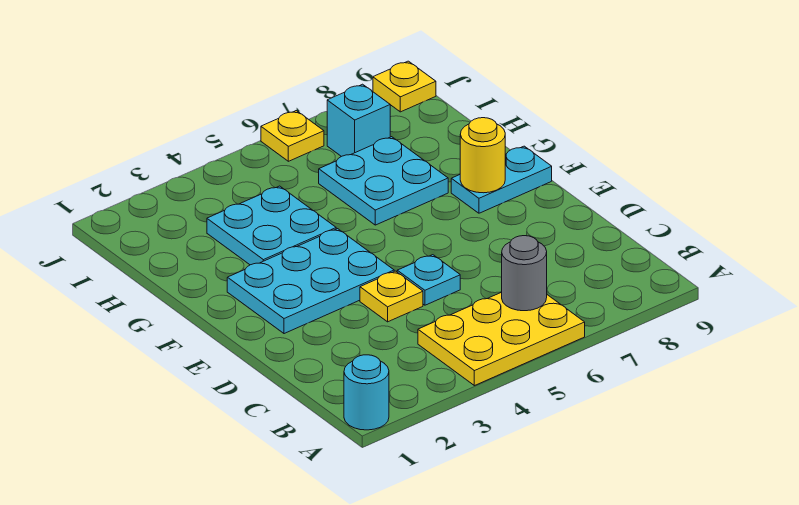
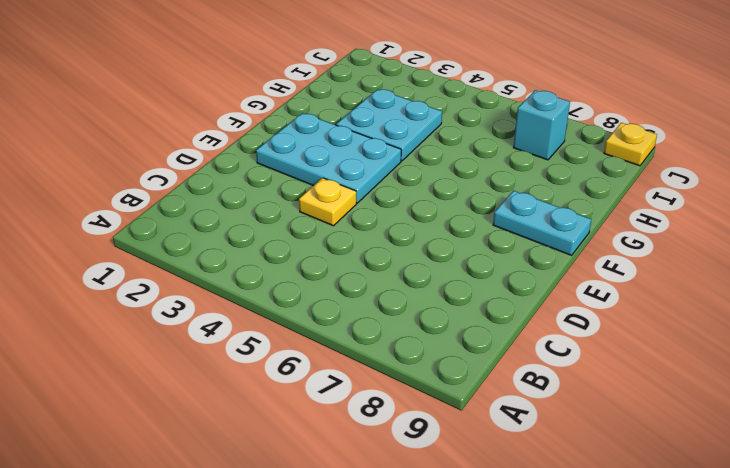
none -> cyan 1x1 round brick [344,355,389,430]
none -> yellow 2x3 plate [418,292,585,386]
none -> cyan 1x1 plate [397,255,460,305]

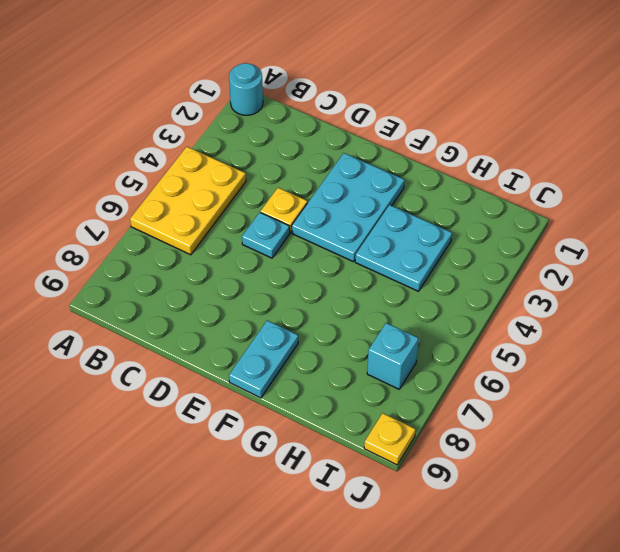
none -> cyan 2x2 plate [319,137,448,225]
none -> yellow 1x1 plate [261,111,324,161]
none -> grey 1x1 round brick [502,236,547,311]

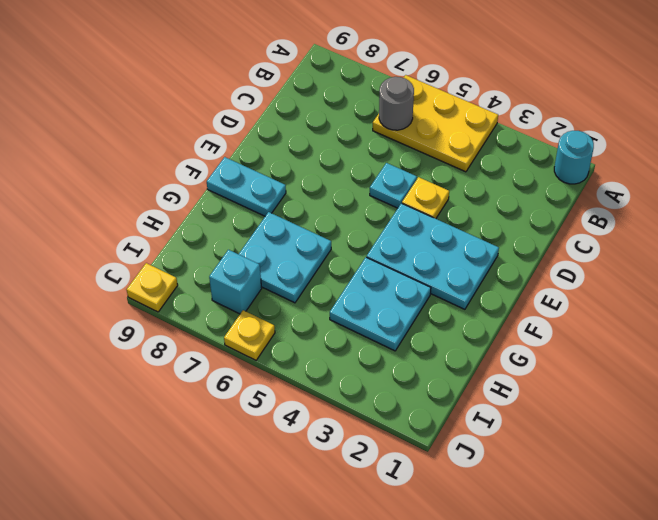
none -> yellow 1x1 round brick [460,118,505,193]

